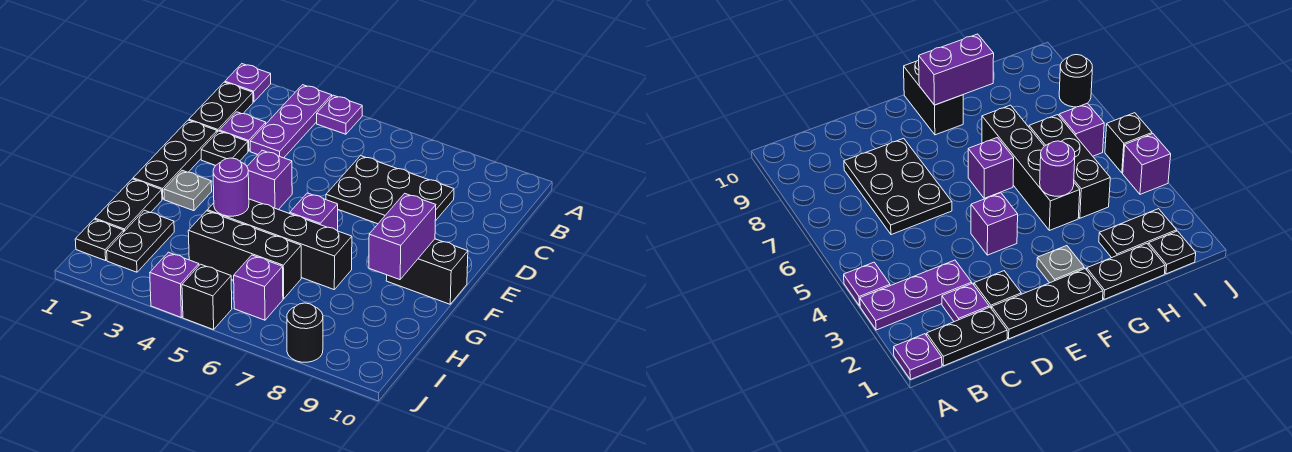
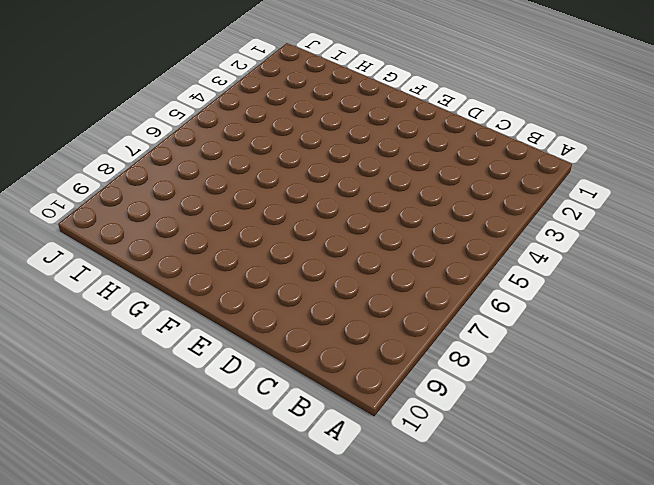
none -> purple 1x1 plate [225,64,271,102]
none -> purple 1x3 plate [250,85,332,158]
none -> purple 1x1 plate [317,95,362,134]

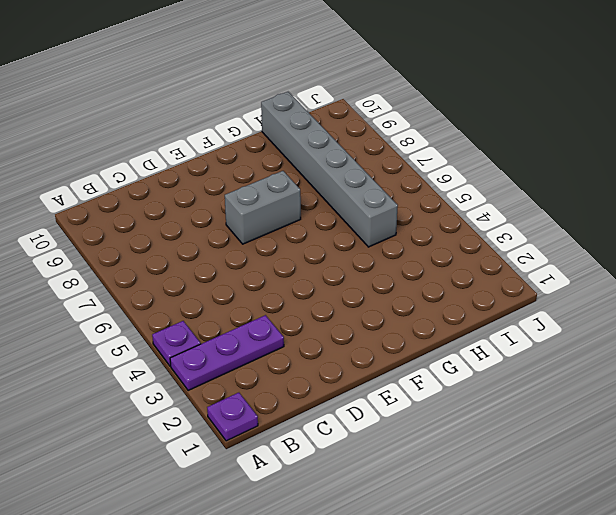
grey 1x2 brick [225,171,301,244] -> none
grey 1x6 brick [261,92,398,247] -> black 1x3 brick [188,211,301,299]
none -> black 1x2 plate [189,82,253,132]
none -> purple 1x1 plate [219,112,266,151]
none -> black 2x3 plate [326,156,454,224]

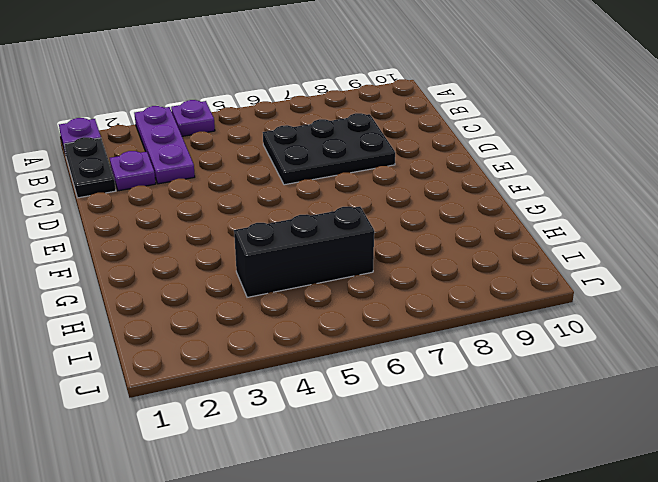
none -> black 1x3 plate [133,120,217,199]
none -> black 1x1 plate [201,131,248,165]
none -> purple 1x1 brick [247,150,292,210]

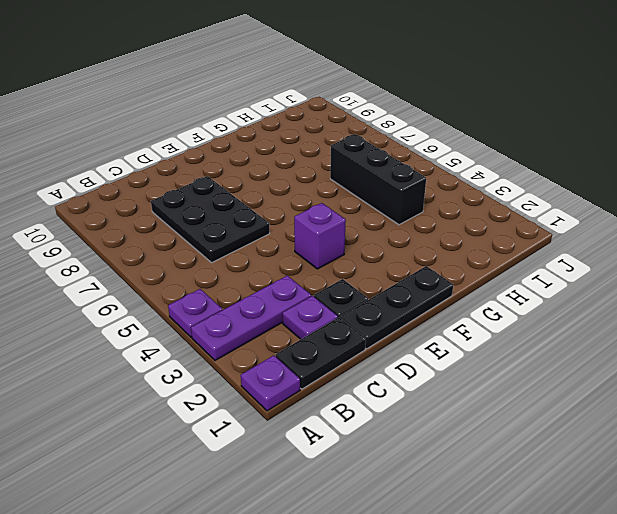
none -> grey 1x1 plate [164,170,212,211]
none -> purple 1x1 brick [290,193,338,231]
none -> black 1x2 brick [386,239,468,304]

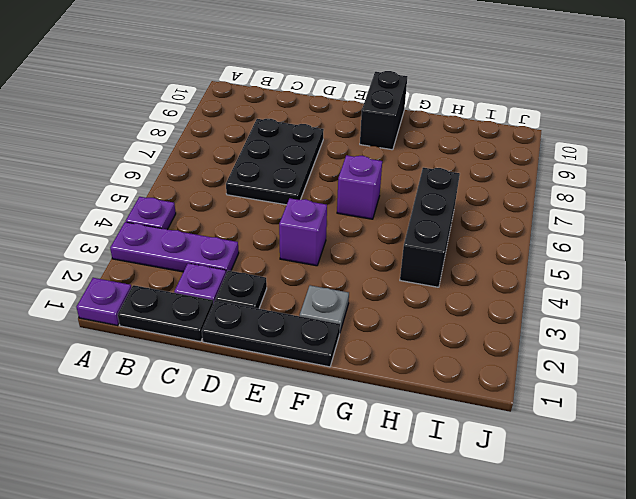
none -> black 1x2 plate [95,179,162,231]
none -> black 1x4 brick [207,199,352,289]
none -> black 1x2 plate [107,210,174,272]

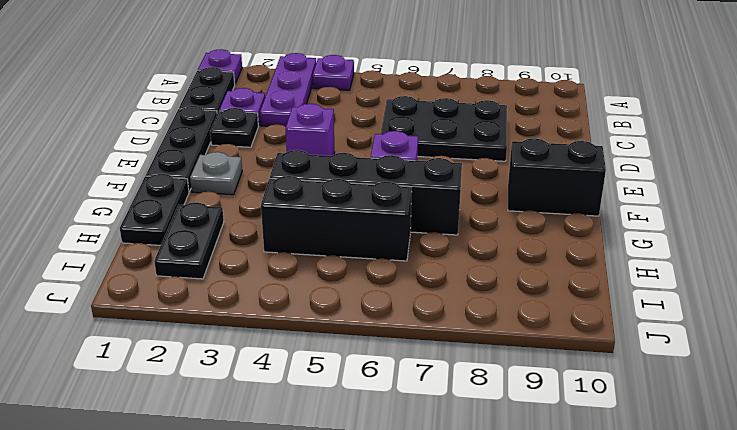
none -> black 1x1 plate [75,219,124,261]
none -> purple 1x1 brick [234,255,283,320]
none -> purple 1x1 brick [150,252,199,317]

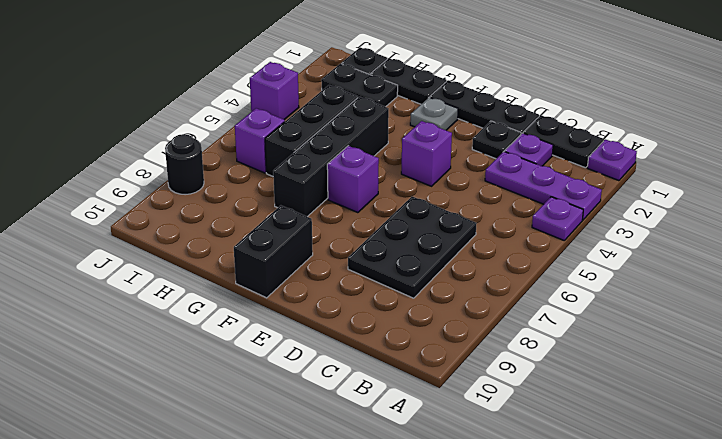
none -> black 1x1 brick [182,264,232,330]
none -> purple 1x2 brick [369,193,436,280]
none -> purple 1x1 round brick [213,158,249,216]

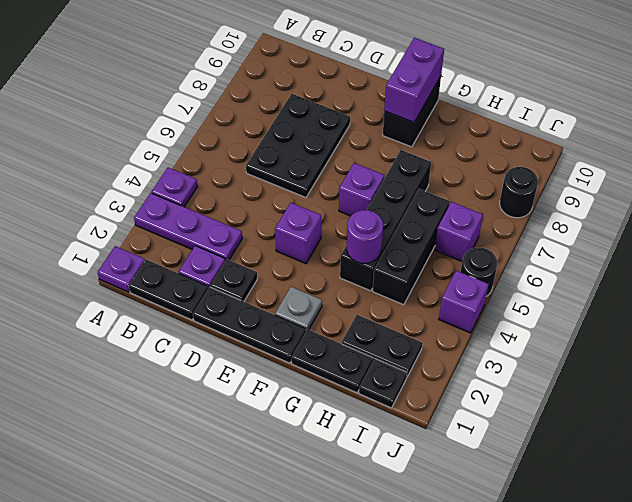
purple 1x2 brick [384,38,444,122] -> purple 1x2 brick turned to [369,193,436,280]
black 1x1 round brick [460,248,497,296] -> black 1x1 brick [182,264,232,330]

